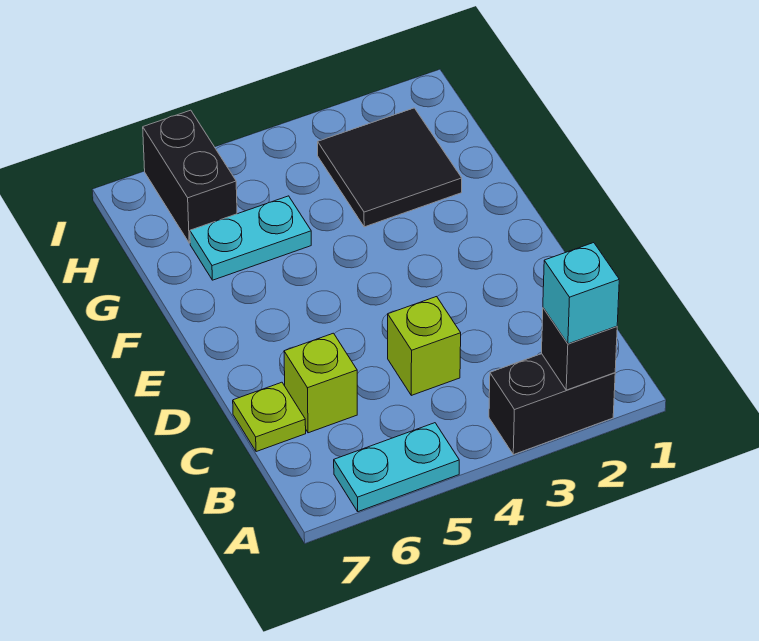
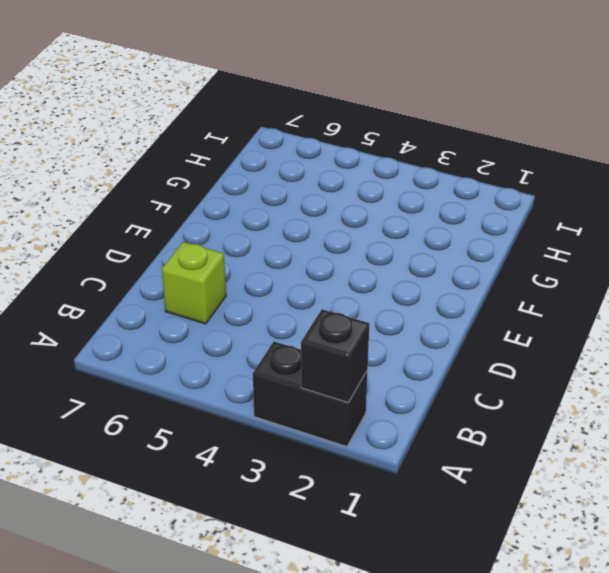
none -> cyan 1x2 plate [334,423,459,512]
none -> lime 1x1 brick [388,297,461,395]

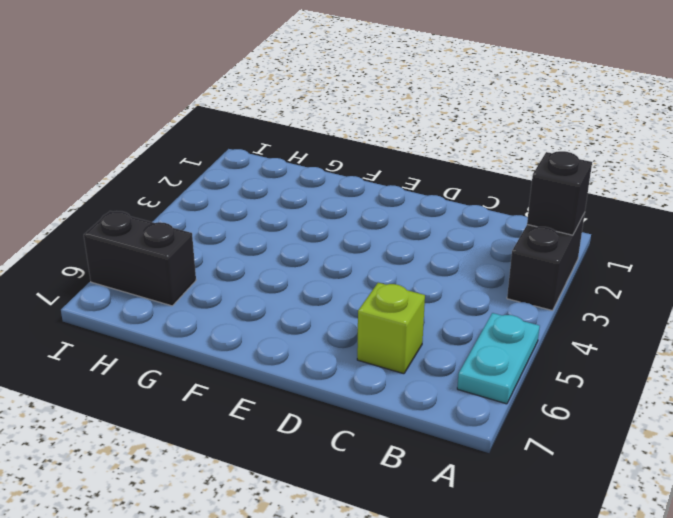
none -> lime 1x1 brick [388,297,461,395]
none -> lime 1x1 plate [233,382,306,452]

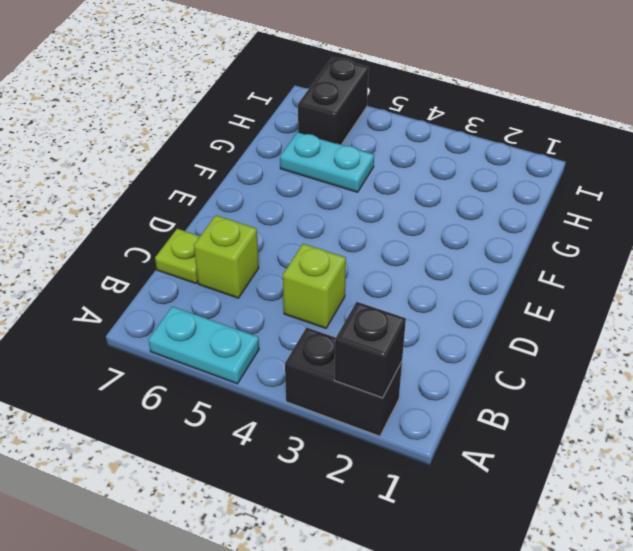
none -> black 2x2 tile [318,108,462,227]
none -> cyan 1x1 brick [543,243,619,344]

